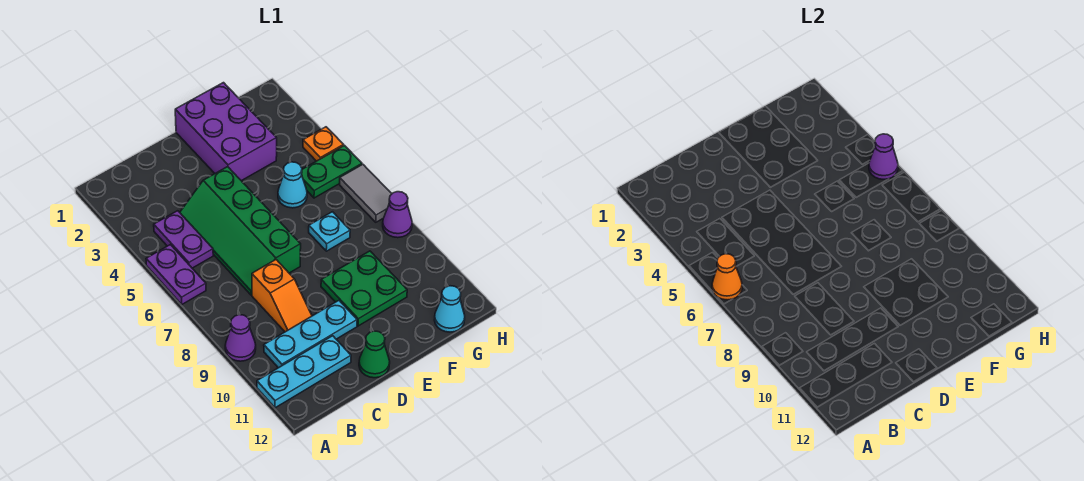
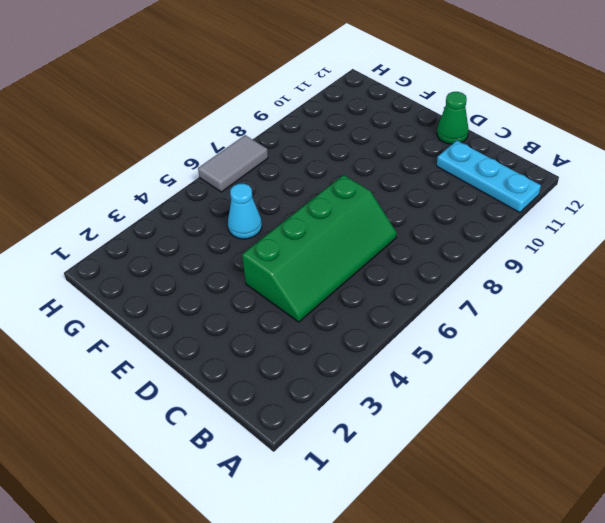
none -> purple 1x2 plate [146,245,206,304]
none -> purple 1x1 cone [225,315,256,361]
none -> purple 1x2 plate [154,211,213,268]

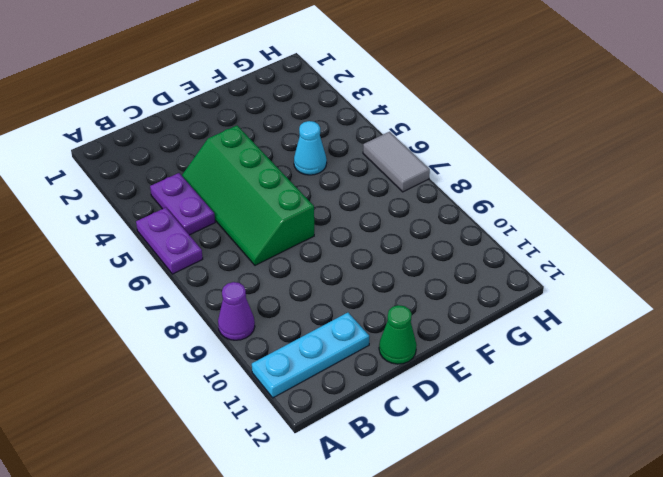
none -> cyan 1x3 plate [264,301,357,368]
none -> orange 1x2 slope [252,260,312,332]
none -> purple 2x3 brick [175,83,277,181]

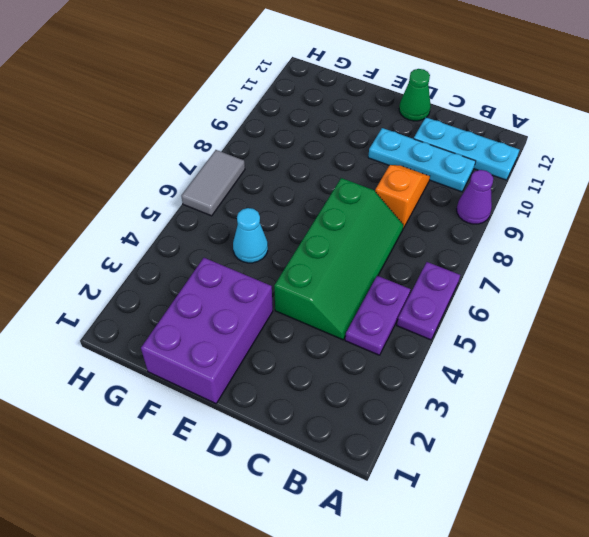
none -> green 2x2 plate [321,251,407,326]
none -> cyan 1x1 plate [309,212,350,251]
none -> green 1x2 plate [302,145,362,198]

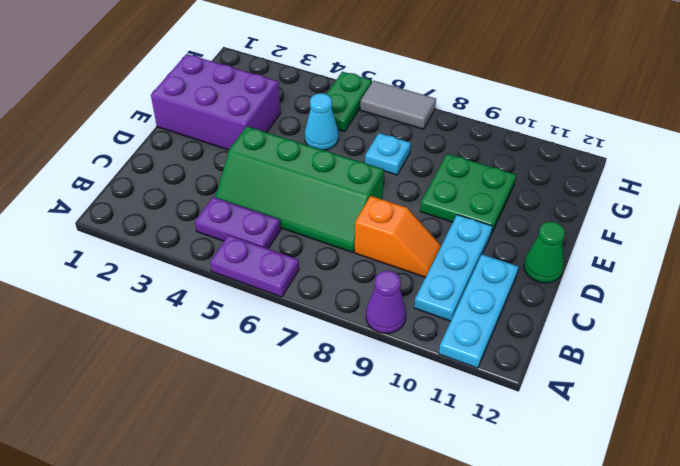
none -> cyan 1x1 cone [435,286,465,332]
none -> orange 1x1 plate [303,127,344,161]
none -> purple 1x1 cone [383,192,412,238]

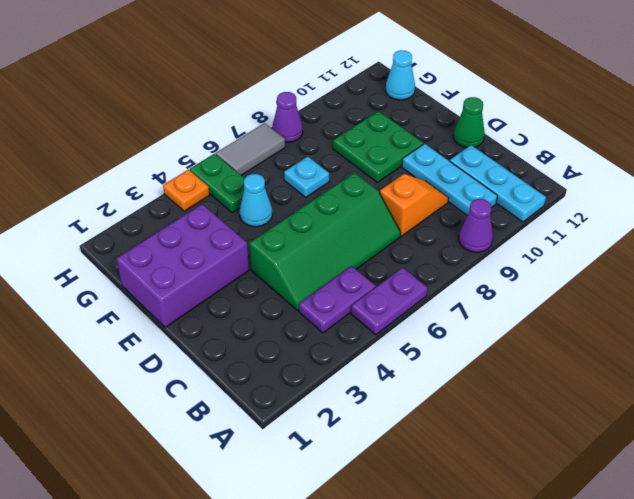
none -> orange 1x1 cone [712,254,742,300]
none -> purple 1x1 cone [869,134,898,179]

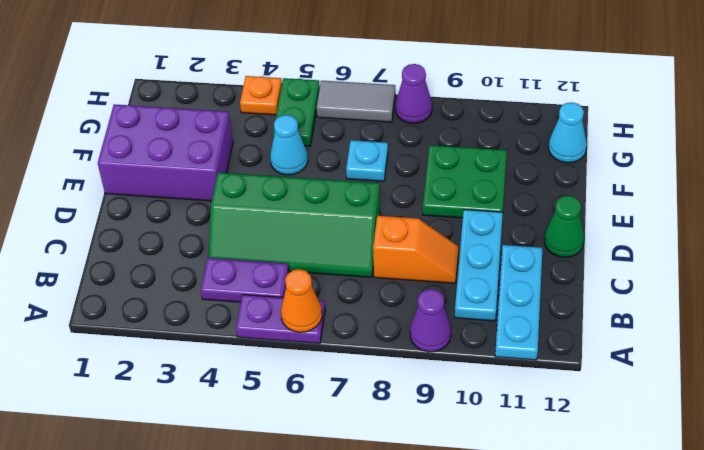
none -> purple 1x1 cone [869,134,898,179]

